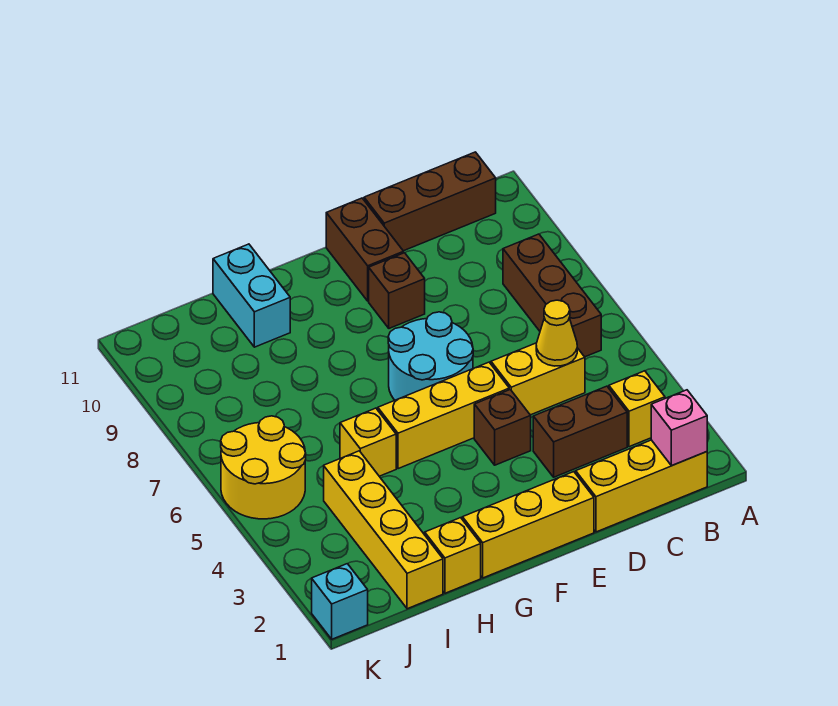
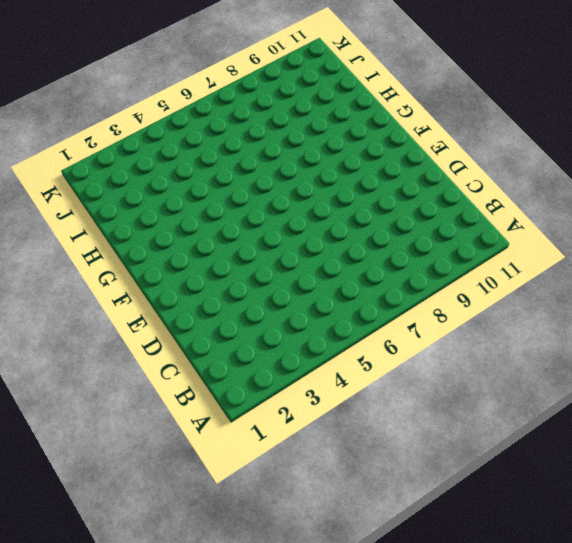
none -> yellow 1x3 brick [576,440,707,532]
none -> yellow 1x1 brick [609,371,665,447]
none -> brown 1x3 brick [503,234,601,357]

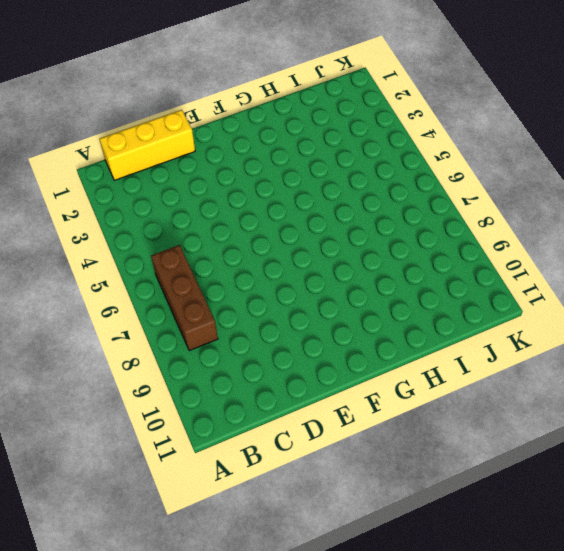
none -> yellow 1x1 brick [609,371,665,447]
none -> brown 1x3 brick [364,152,496,251]
none -> brown 1x2 brick [533,386,627,477]

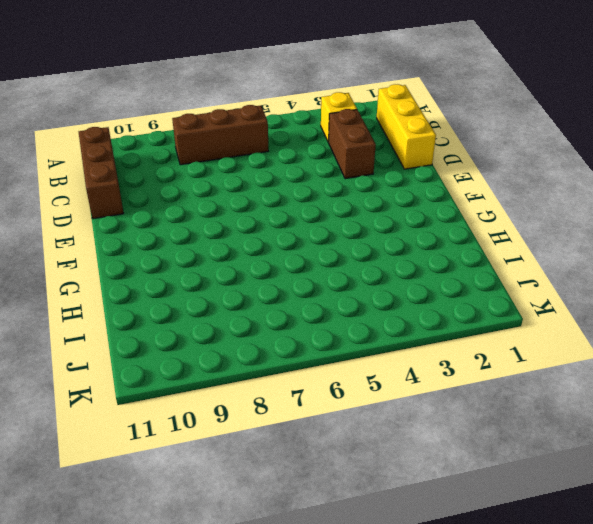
none -> yellow 1x2 brick [491,343,585,415]
none -> yellow 1x3 brick [462,472,594,578]
none -> brown 1x1 brick [474,390,531,465]

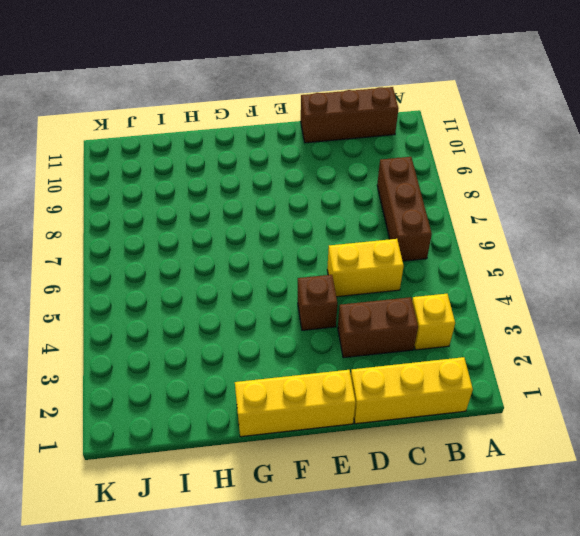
none -> yellow 1x3 brick [378,362,509,469]
none -> cyan 2x2 round brick [388,312,473,400]
none -> brown 1x1 brick [369,253,425,328]

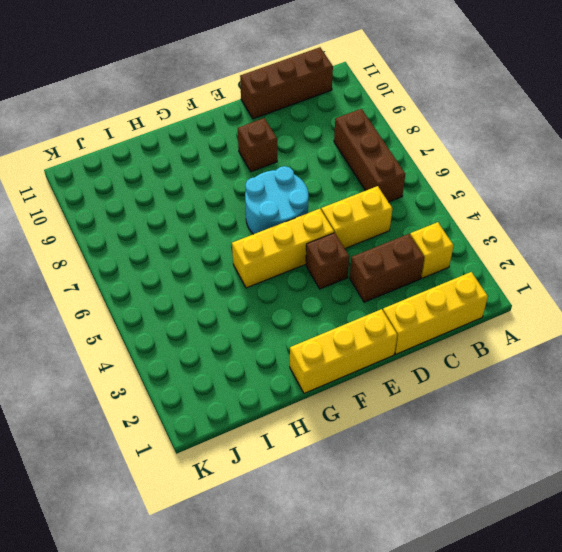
none -> brown 1x2 brick [326,198,404,301]
none -> yellow 1x1 brick [425,518,481,593]
none -> yellow 1x1 brick [340,408,396,476]

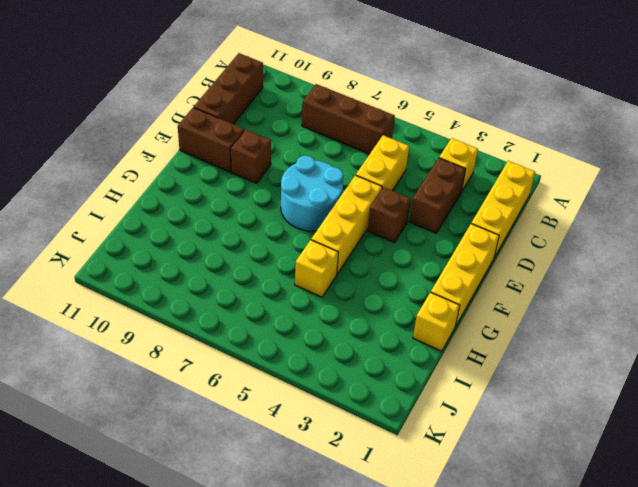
none -> cyan 1x2 brick [213,244,290,347]
none -> yellow 1x4 brick [324,451,443,609]
none -> yellow 2x2 round brick [221,416,306,519]

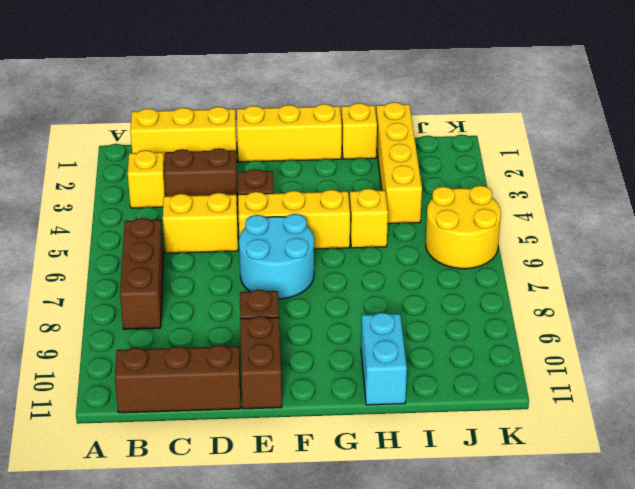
none -> cyan 1x1 brick [312,564,368,639]
none -> pink 1x1 brick [651,390,707,466]
none -> yellow 1x1 cone [536,300,577,366]

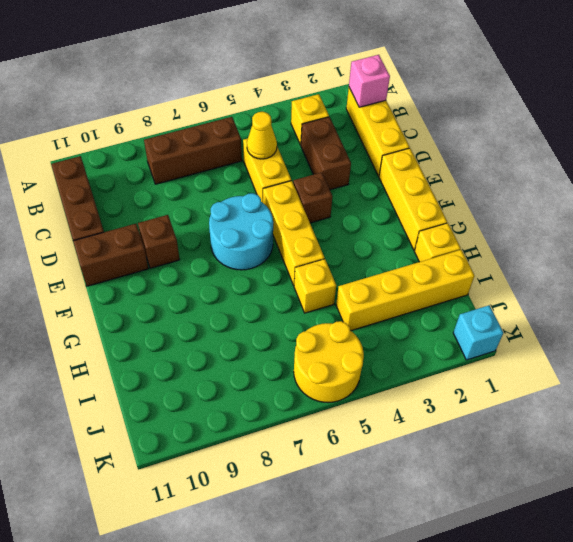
none -> cyan 1x2 brick [213,244,290,347]

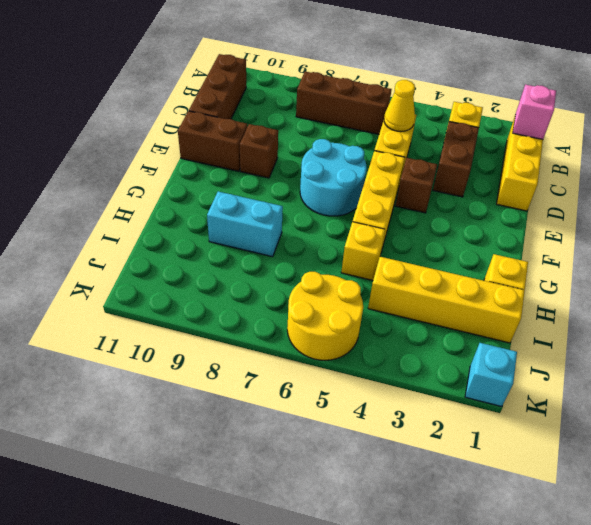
cyan 1x2 brick [207,191,283,257] -> cyan 1x2 brick moved to [213,244,290,347]
none -> yellow 1x3 brick [462,472,594,578]

